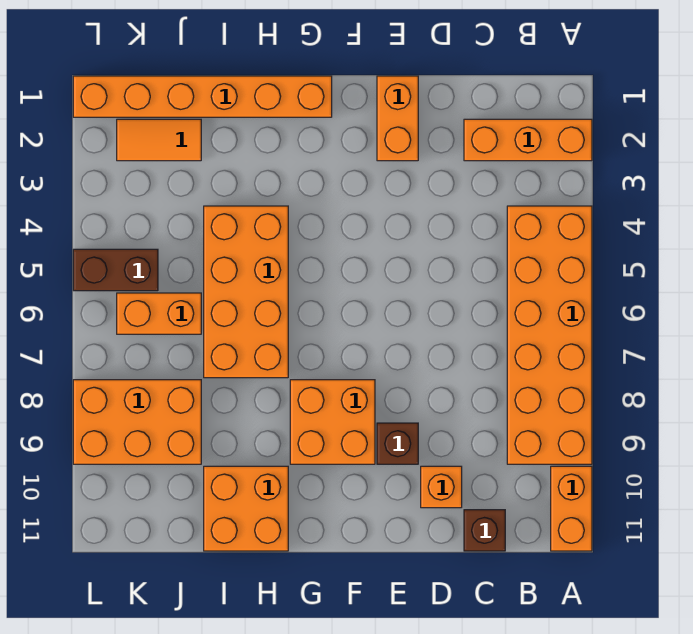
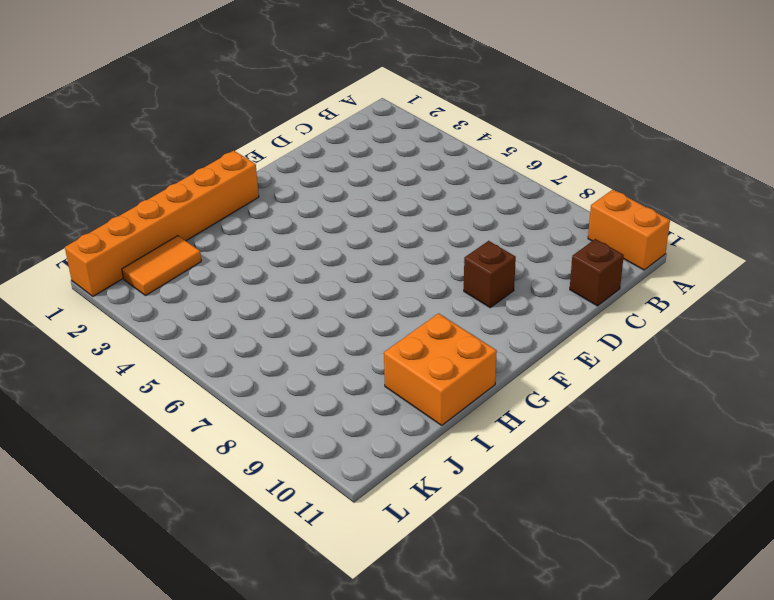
none -> orange 1x3 brick [464,119,592,161]
none -> orange 2x6 brick [507,206,592,464]
none -> orange 1x1 brick [421,466,462,508]

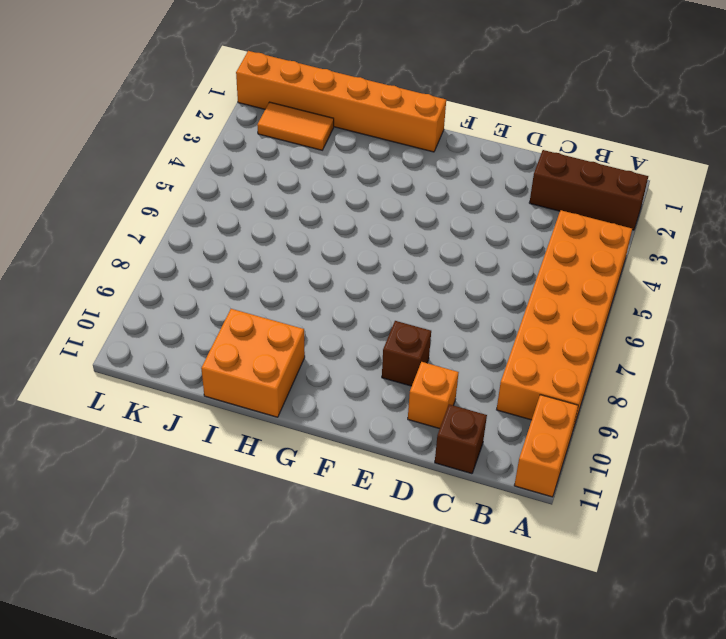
brown 1x3 brick [529,150,648,230] -> orange 1x3 brick [464,119,592,161]
none -> orange 1x2 brick [377,76,418,161]
none -> orange 2x2 brick [290,380,375,464]
none -> orange 2x4 brick [204,206,288,378]

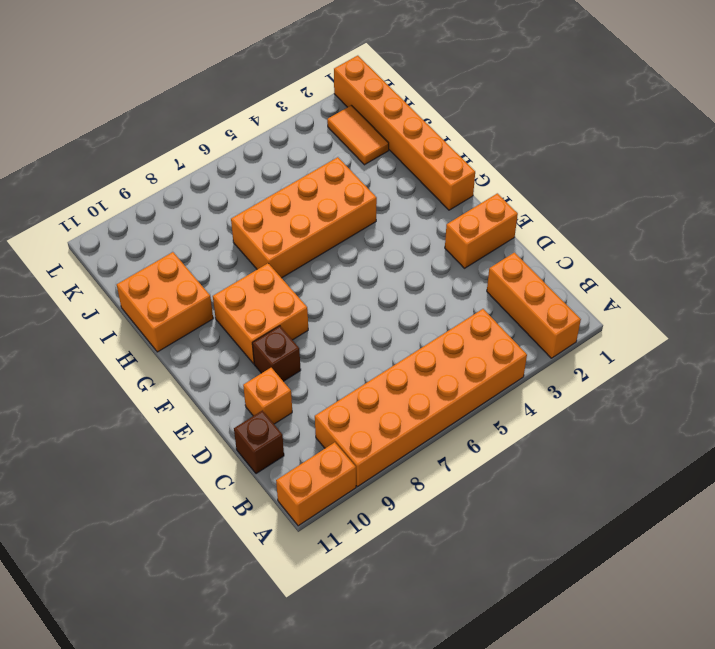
none -> orange 1x2 brick [117,293,201,334]
none -> orange 2x3 brick [73,380,201,464]
none -> brown 1x2 brick [73,249,158,291]

